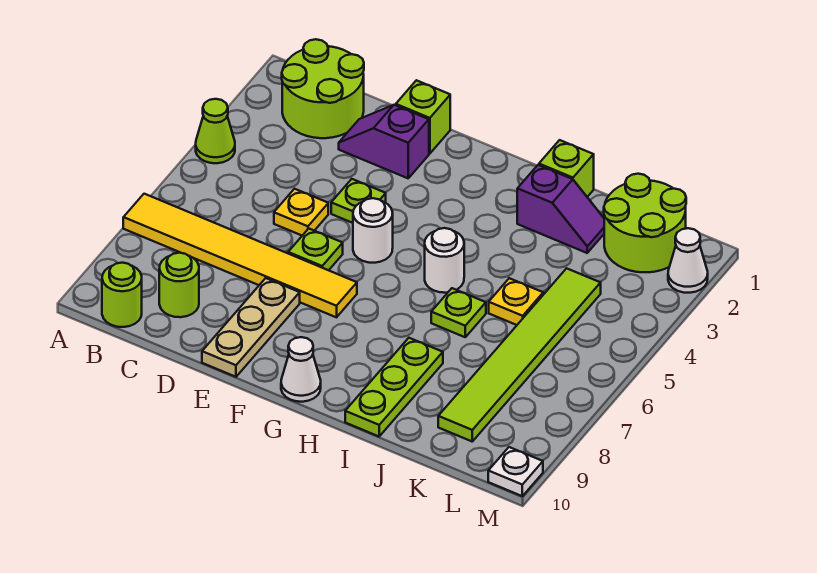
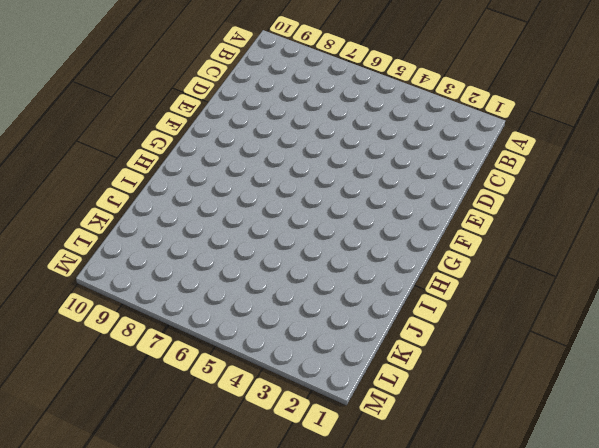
none -> lime 1x1 cone [196,99,235,163]
none -> yellow 1x6 tile [123,194,357,317]
none -> lime 2x2 round brick [282,39,364,138]

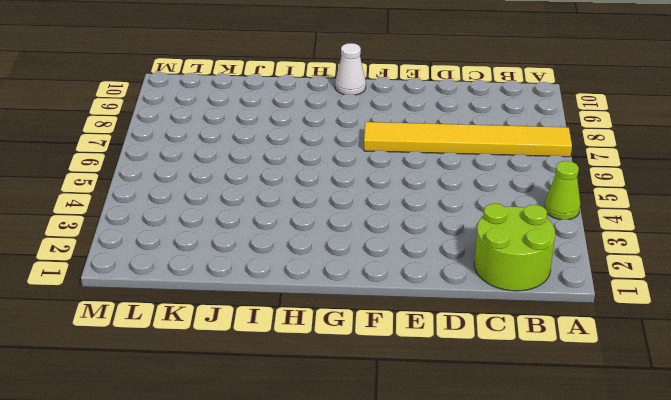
none -> lime 1x1 round brick [102,263,142,327]
none -> lime 1x1 round brick [159,253,199,317]
none -> purple 1x2 slope [339,105,429,178]

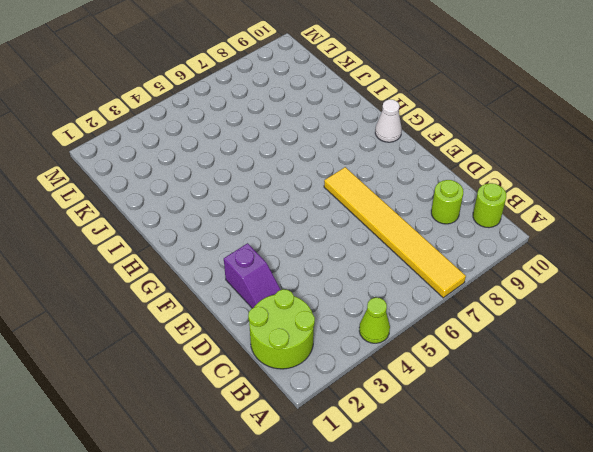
none -> yellow 1x1 plate [274,189,328,235]
none -> lime 1x1 brick [396,80,450,154]
none -> lime 1x1 plate [331,179,386,223]

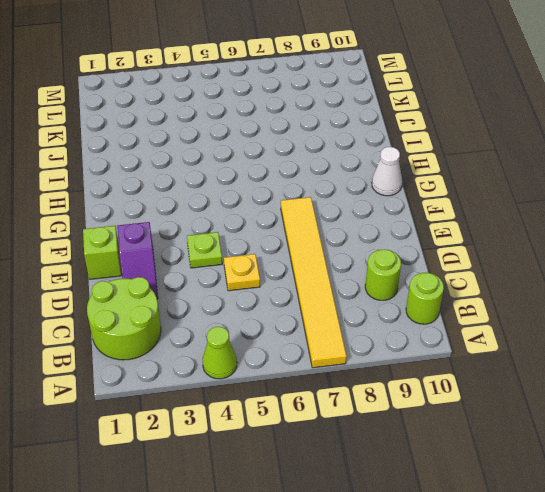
none -> lime 1x1 plate [288,229,343,270]
none -> tan 1x3 plate [202,278,300,377]
none -> white 1x1 round brick [353,198,393,263]

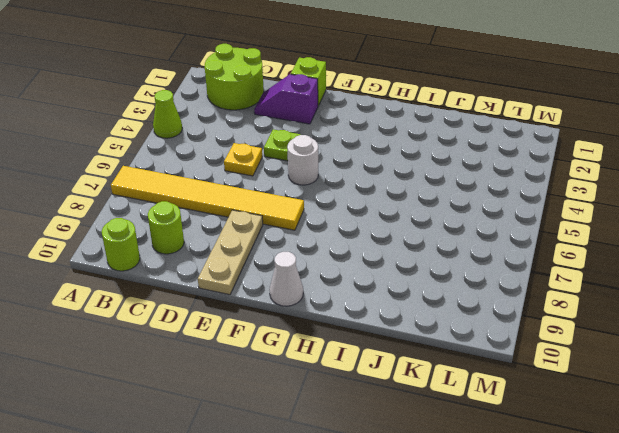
none -> lime 1x1 plate [288,229,343,270]
none -> white 1x1 round brick [425,228,464,293]
none -> lime 1x1 brick [539,140,594,197]

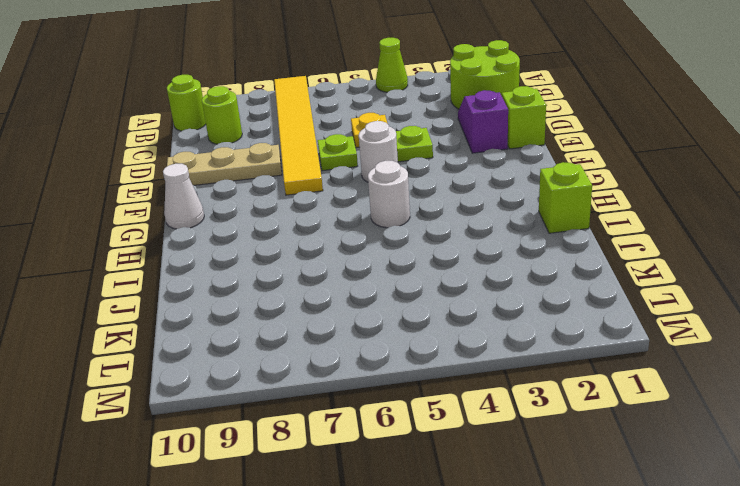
none -> purple 1x2 slope [517,165,604,253]
none -> lime 1x1 plate [431,288,486,337]
none -> lime 1x3 plate [345,338,443,436]

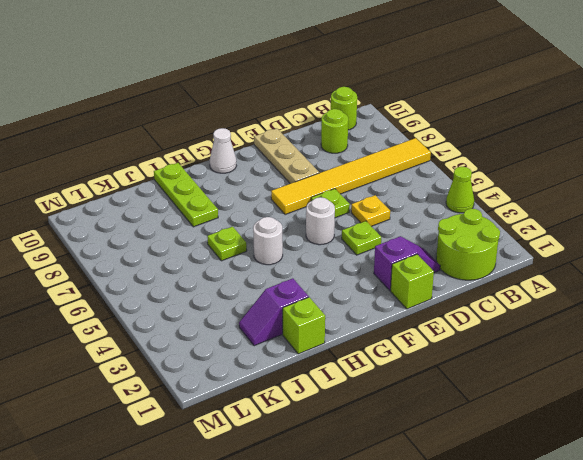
none -> yellow 1x1 plate [489,278,543,325]
none -> lime 2x2 round brick [604,174,686,272]
none -> lime 1x6 tile [438,268,601,441]

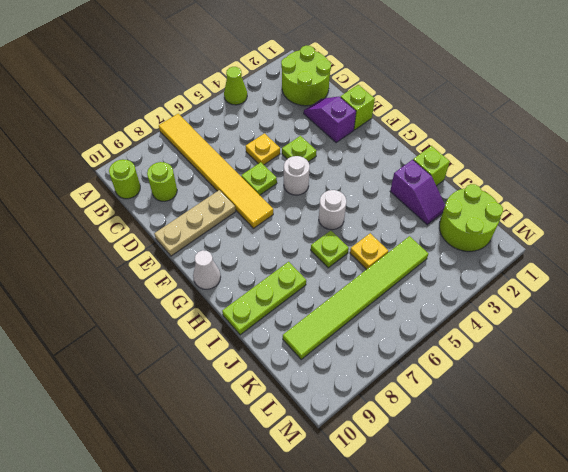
none -> white 1x1 cone [668,228,708,293]
none -> white 1x1 plate [488,447,543,496]

